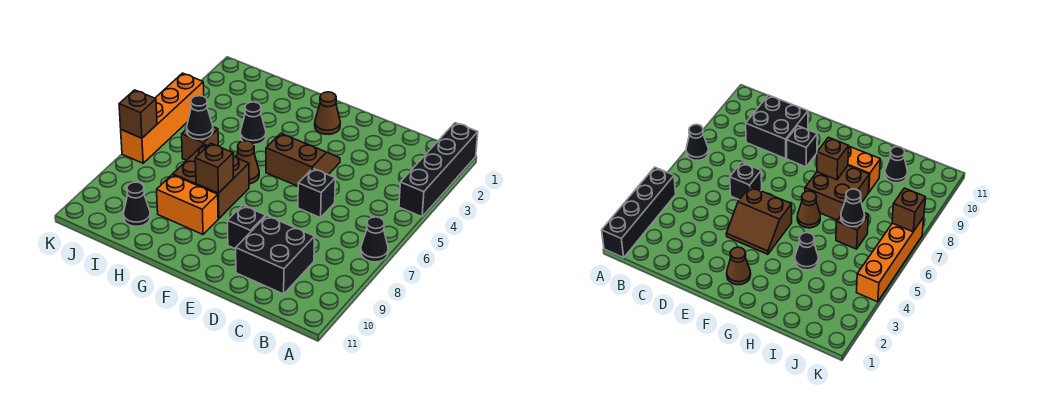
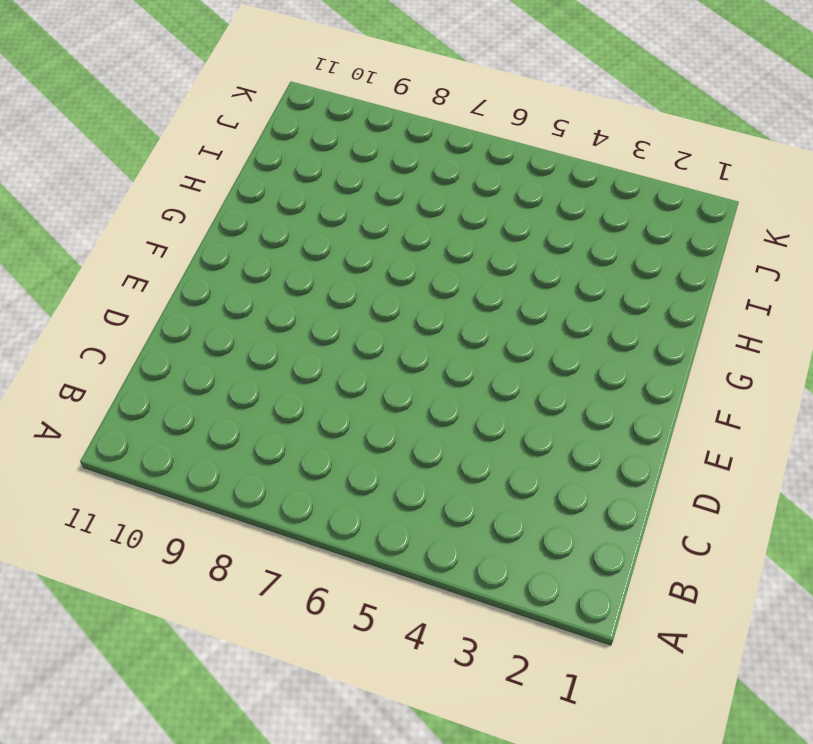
none -> black 1x4 brick [399,123,478,217]
none -> black 1x1 cone [361,217,388,262]
none -> black 2x2 brick [236,216,315,294]

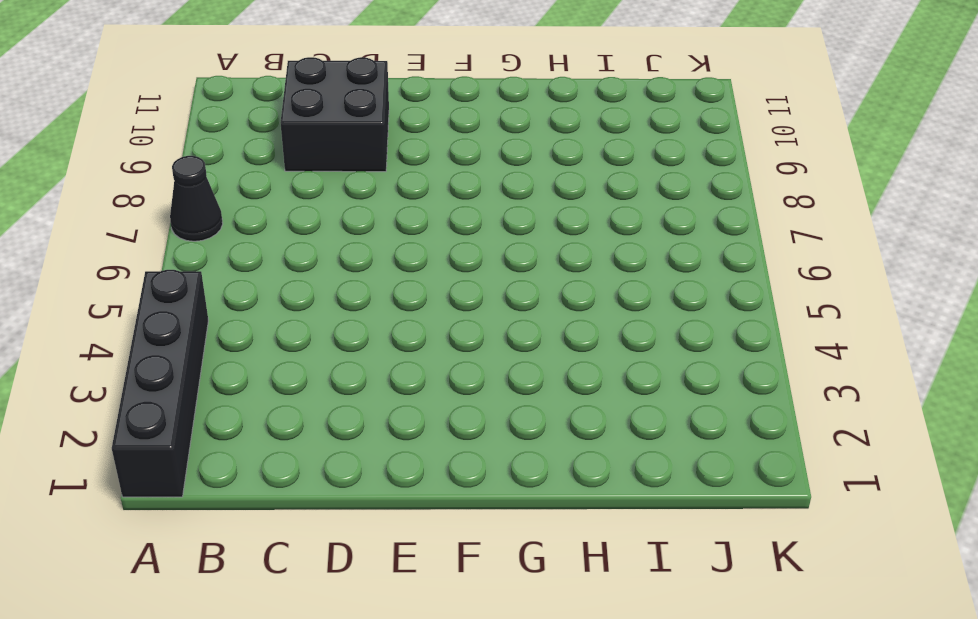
none -> black 1x1 brick [298,168,335,218]
none -> brown 2x2 slope [266,134,340,186]
none -> black 1x1 brick [228,205,266,249]

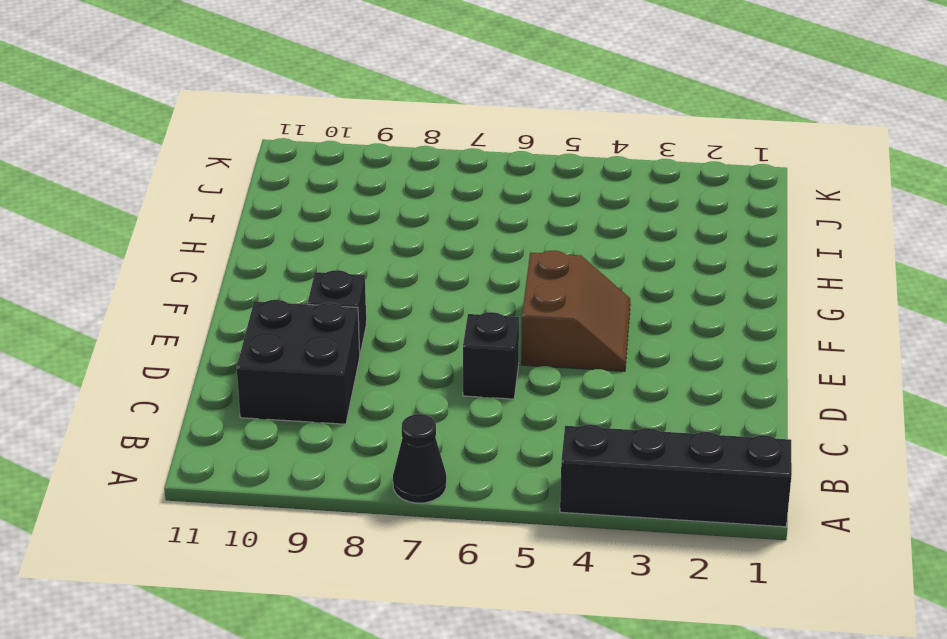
none -> brown 1x1 cone [315,92,340,134]
none -> brown 1x1 cone [237,141,259,184]
none -> brown 2x2 brick [173,144,249,219]

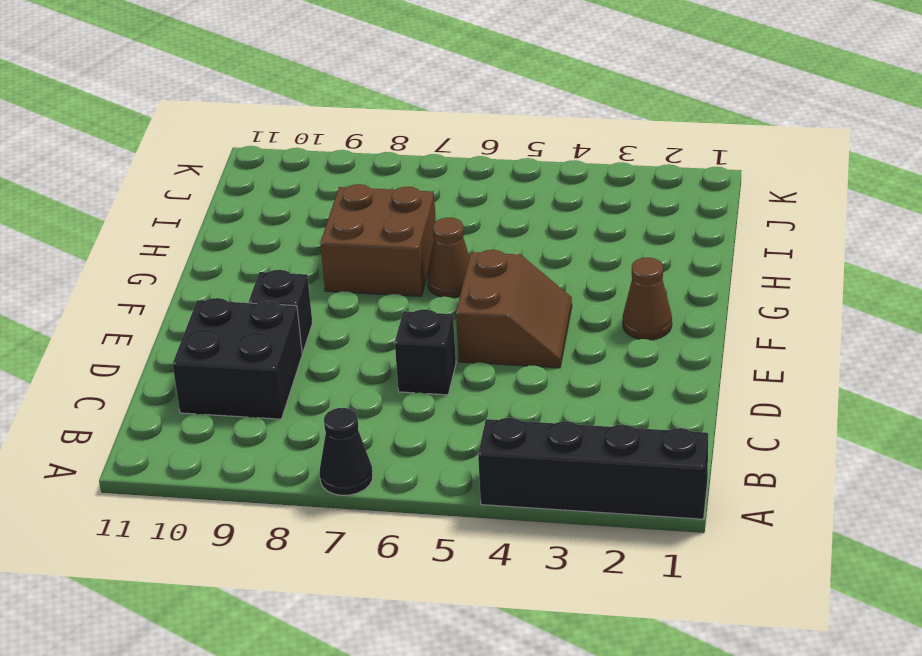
none -> orange 1x2 brick [157,175,218,234]
none -> black 1x1 cone [240,102,266,145]
none -> brown 1x1 brick [182,127,218,161]

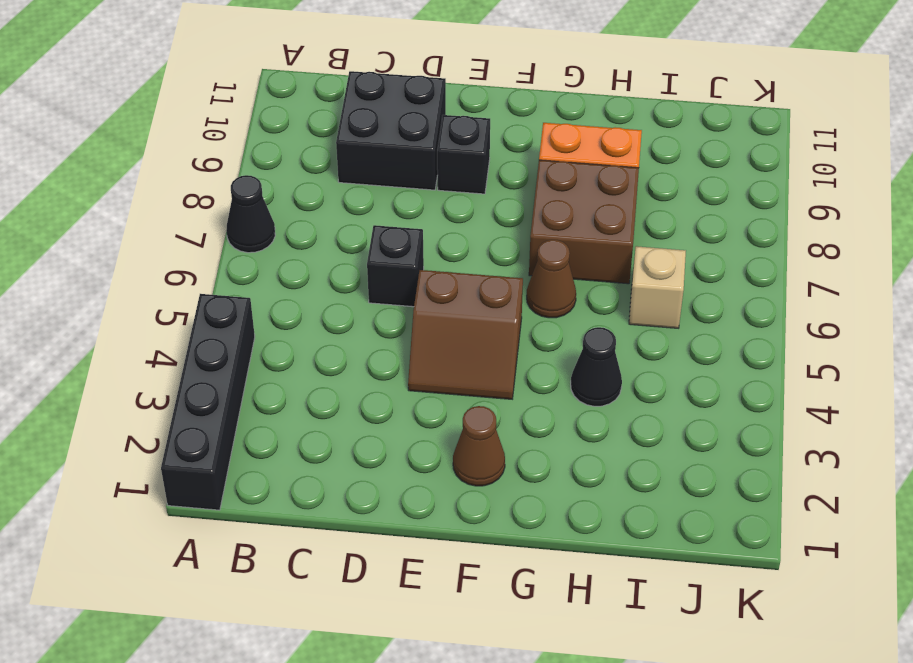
tan 1x1 brick [629,246,686,328] -> brown 1x1 brick [182,127,218,161]
none -> black 1x1 cone [123,182,150,226]
none -> orange 1x4 brick [121,73,204,163]
none -> brown 1x1 brick [195,143,233,193]

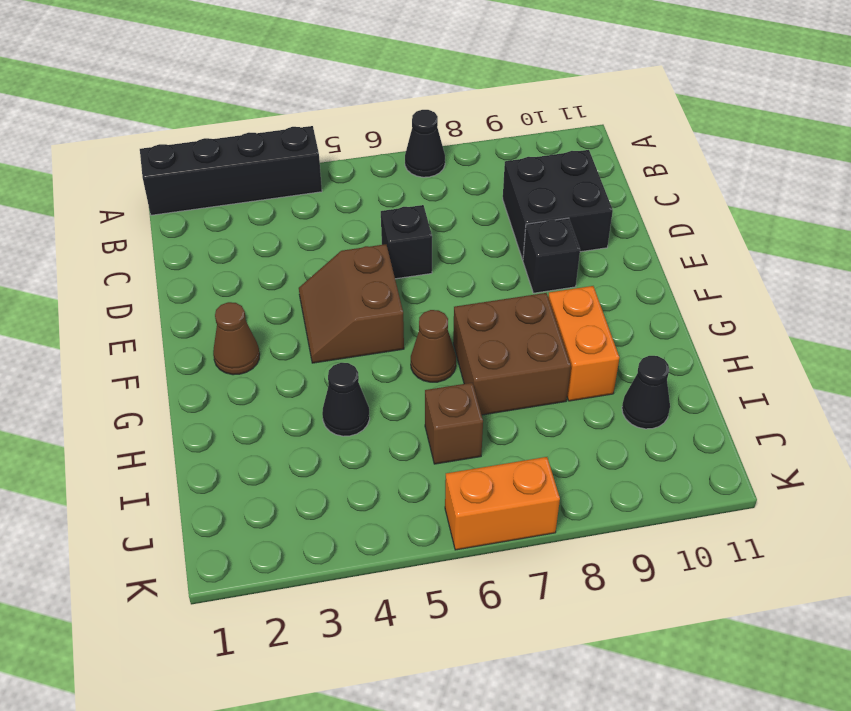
orange 1x2 brick [445,457,560,550] -> orange 1x4 brick [121,73,204,163]
none -> brown 1x1 brick [195,143,233,193]
none -> black 1x1 cone [187,96,213,139]
none -> brown 1x1 brick [119,90,157,138]

